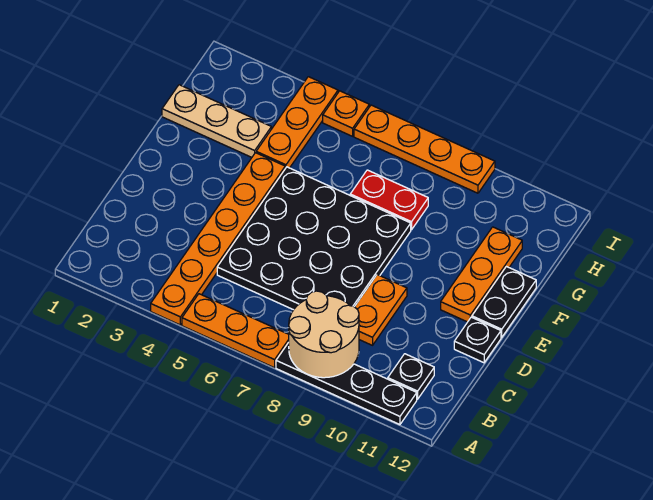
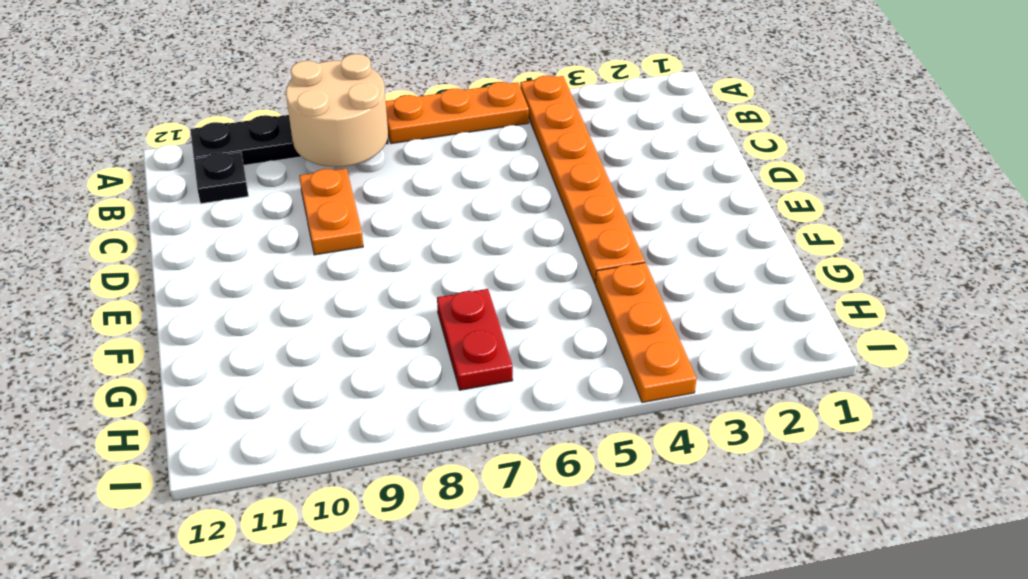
red 1x2 plate [437,289,513,390] -> red 1x2 plate turned to [350,170,428,230]
none -> black 4x4 plate [217,167,411,310]
none -> black 1x1 plate [454,317,501,363]
none -> orange 1x3 plate [441,227,522,322]

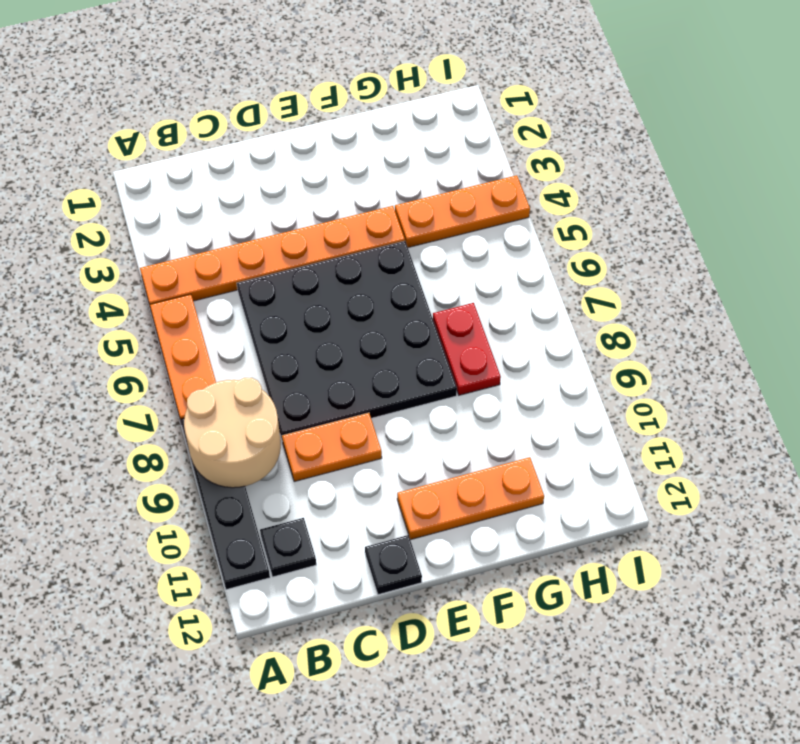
none -> black 1x2 plate [472,267,536,337]
none -> tan 1x3 plate [162,85,271,157]
none -> orange 1x1 plate [323,91,369,136]

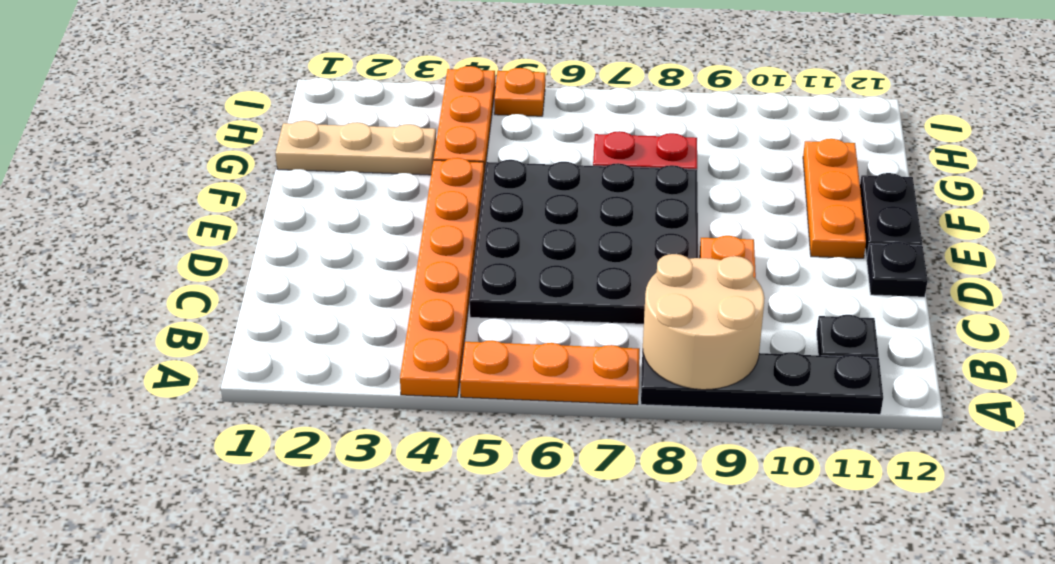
none -> orange 1x4 plate [354,105,495,193]

